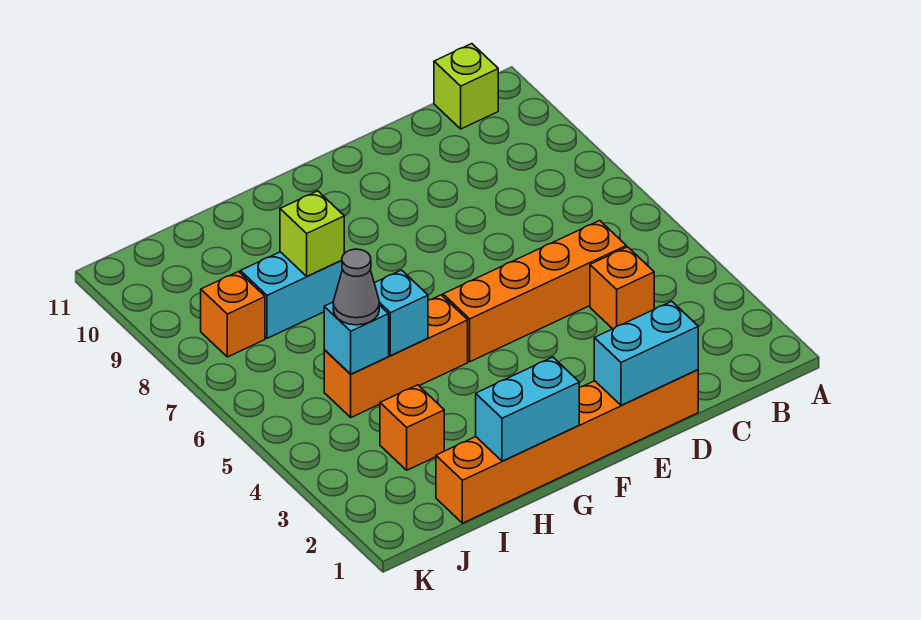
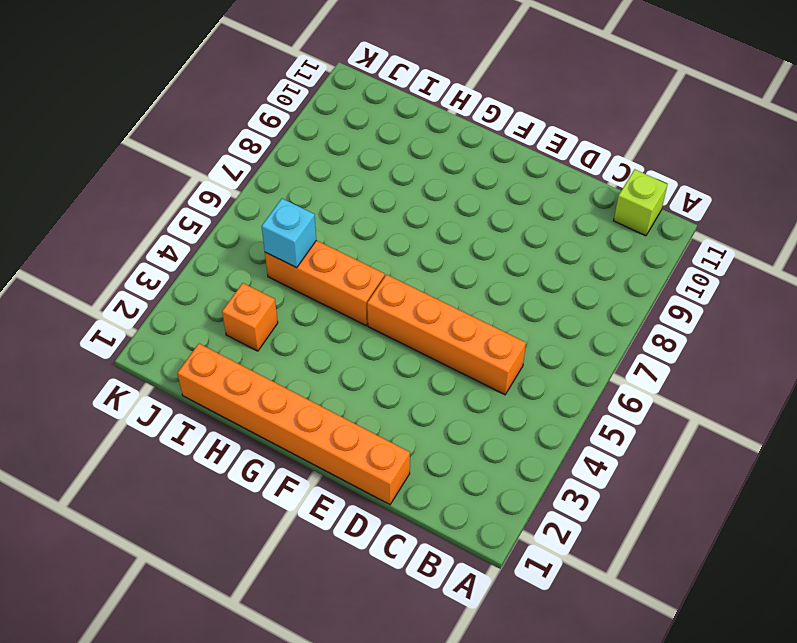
none -> orange 1x1 brick [590,247,654,329]
none -> cyan 1x2 brick [240,252,342,338]
none -> orange 1x1 brick [201,272,265,357]

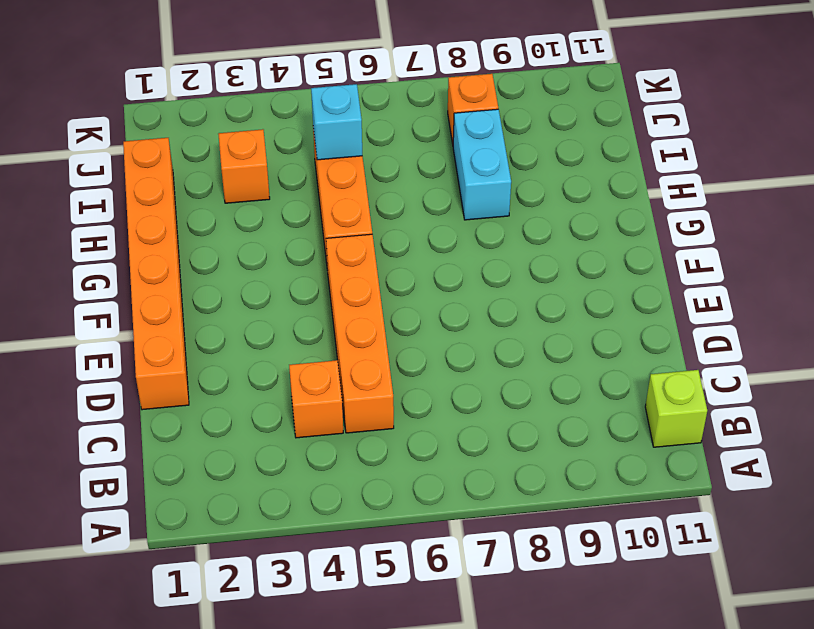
none -> cyan 1x2 brick [594,301,698,406]
none -> cyan 1x2 brick [476,357,579,461]
none -> cyan 1x1 brick [374,270,428,356]

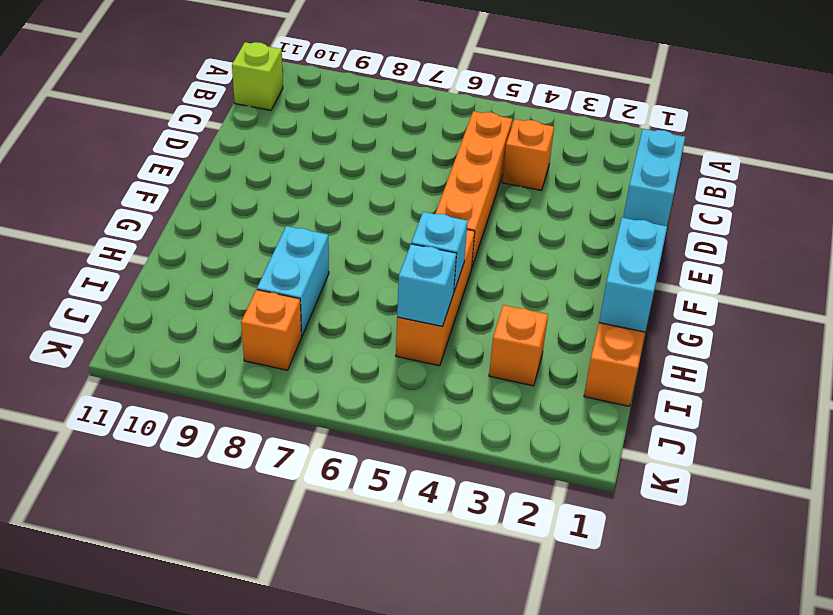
none -> lime 1x1 brick [280,191,344,276]
none -> grey 1x1 cone [333,249,379,325]

